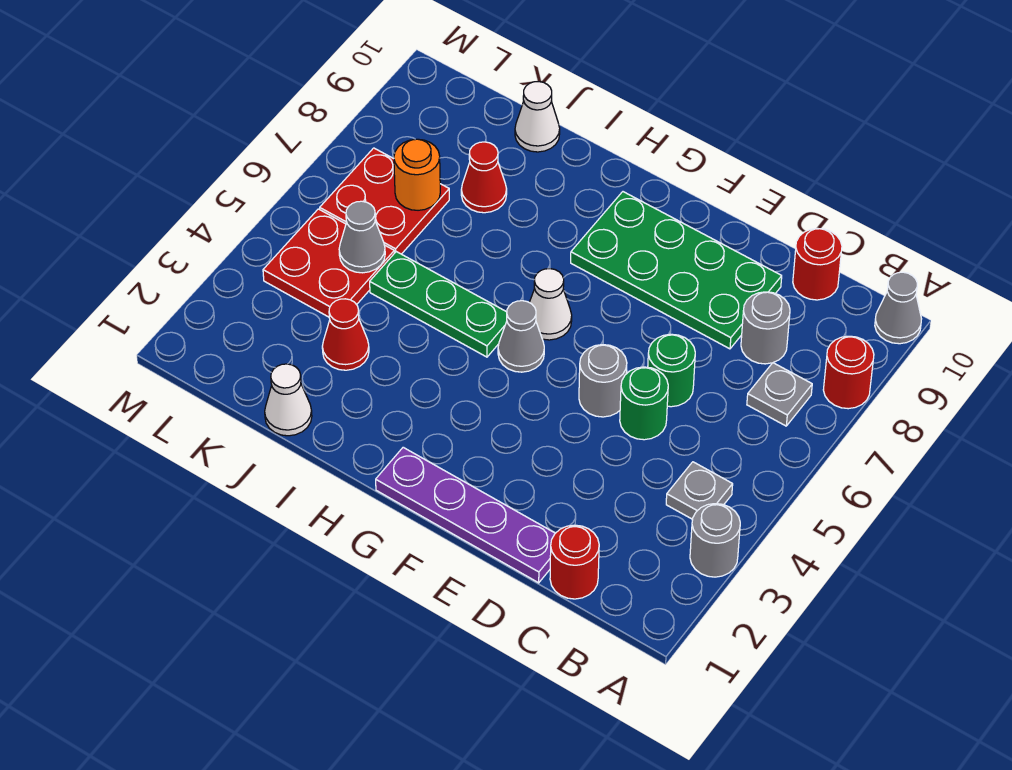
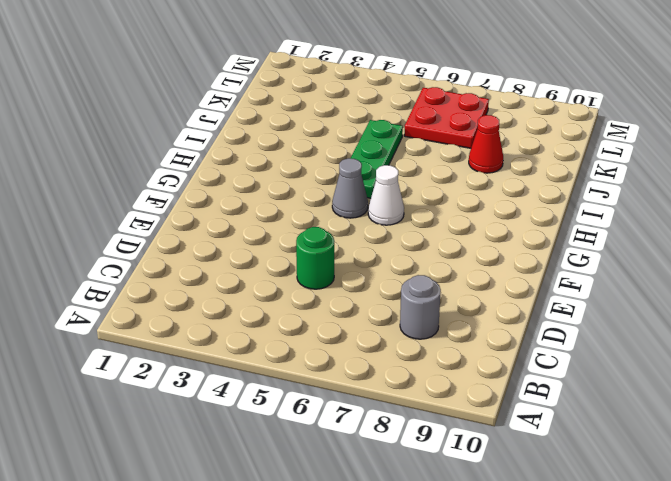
none -> grey 1x1 round brick [690,504,740,577]
none -> red 1x1 round brick [823,336,874,409]
none -> grey 1x1 cone [875,272,921,344]

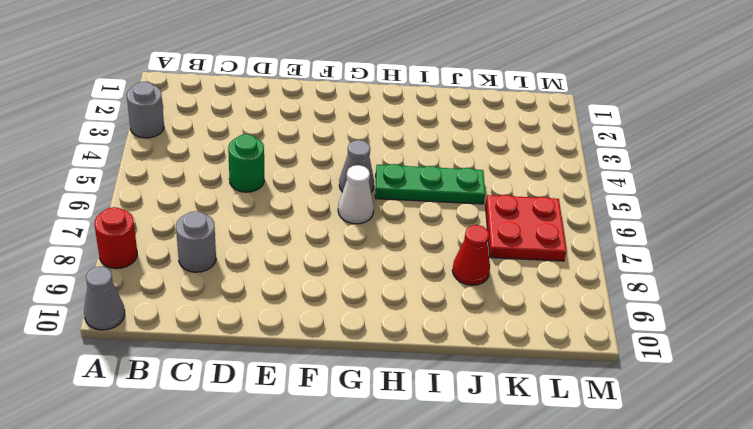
none -> grey 1x1 plate [666,462,733,519]
none -> grey 1x1 plate [747,363,812,426]
none -> red 1x1 round brick [550,525,599,599]

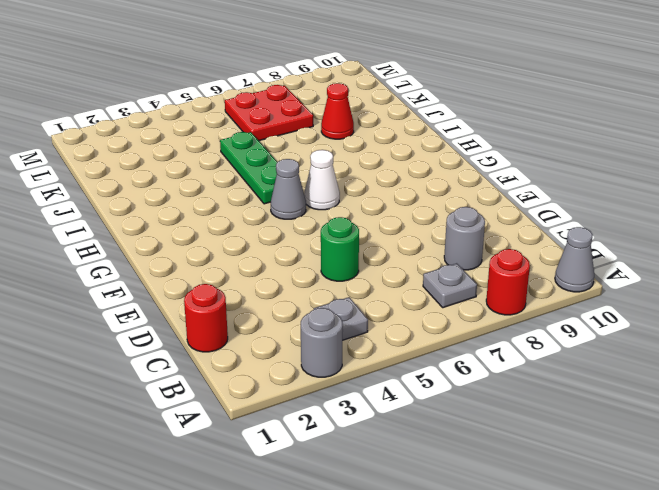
none -> red 1x1 round brick [793,228,842,300]
none -> purple 1x4 plate [376,447,555,583]
none -> green 1x1 round brick [648,334,695,407]

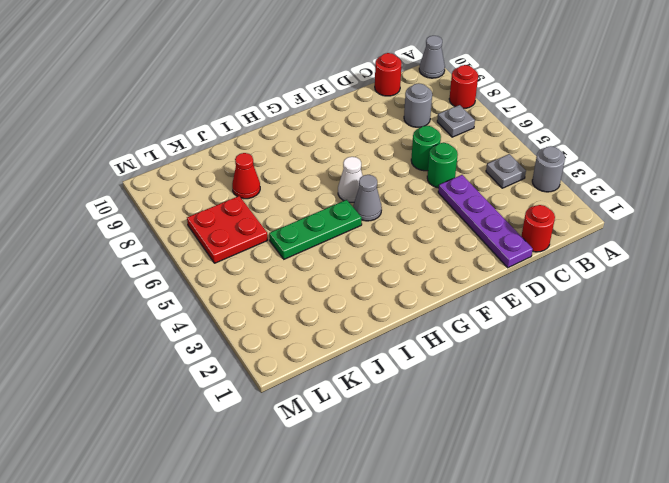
purple 1x4 plate [438,175,533,268] -> purple 1x4 plate turned to [376,447,555,583]
none -> green 2x4 plate [571,192,782,349]
none -> grey 1x1 round brick [579,345,627,417]
none -> white 1x1 cone [265,364,312,436]

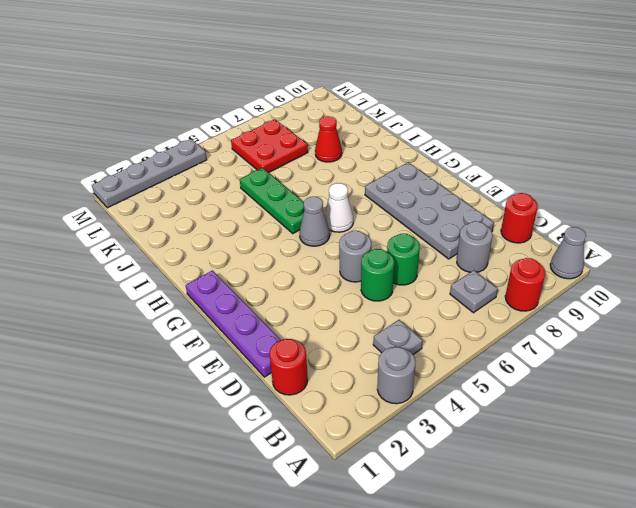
grey 2x4 plate [365,162,494,259] -> green 2x4 plate [571,192,782,349]
grey 1x4 plate [92,139,207,208] -> none
none -> white 1x1 cone [265,364,312,436]
none -> red 1x1 cone [322,299,369,370]
none -> white 1x1 cone [515,82,560,152]

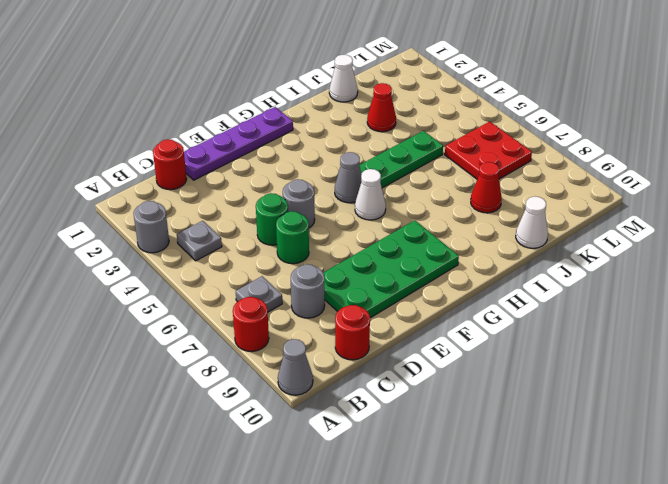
none -> red 2x2 plate [263,209,394,317]
none -> grey 1x1 cone [339,201,385,273]
none -> orange 1x1 round brick [394,139,440,210]

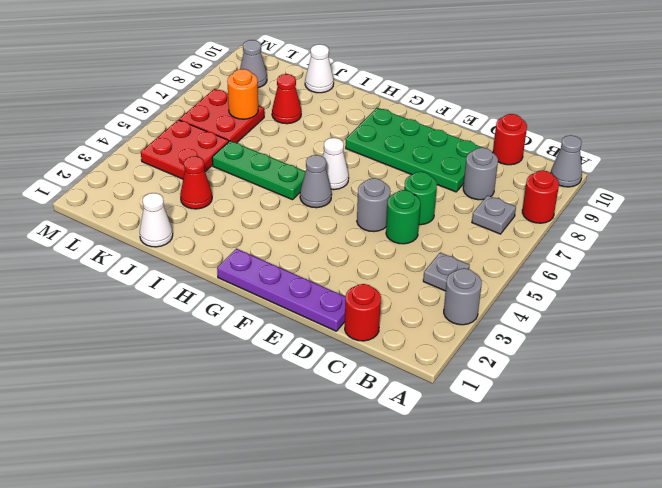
grey 1x1 cone [240,40,267,88] -> grey 1x1 cone moved to [339,201,385,273]

